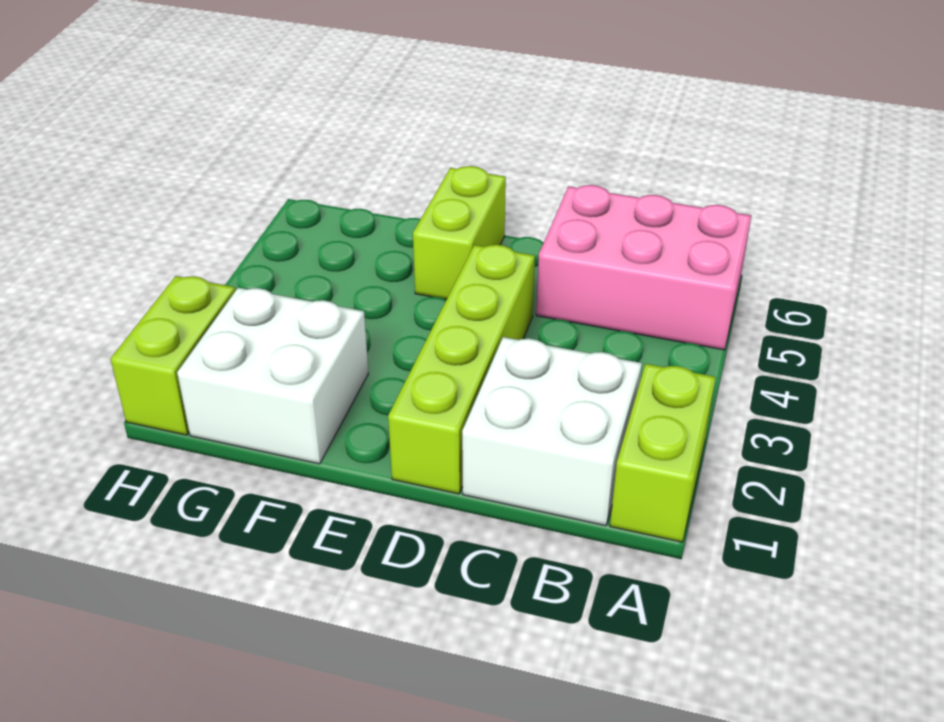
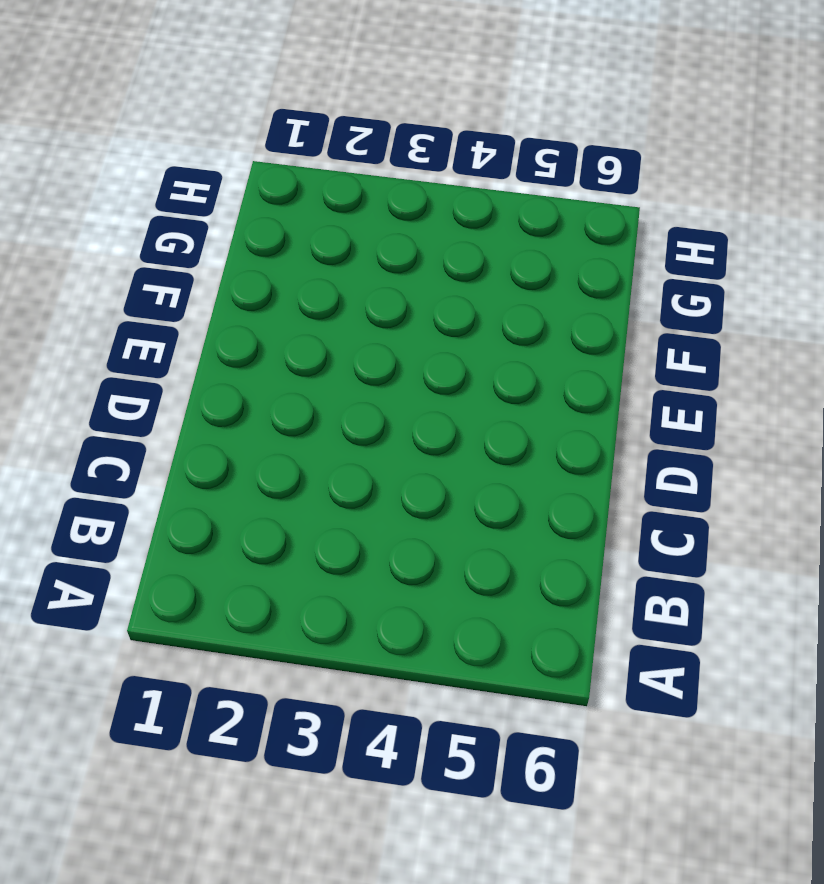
none -> lime 1x2 brick [610,364,716,542]
none -> pink 2x3 brick [536,185,751,350]

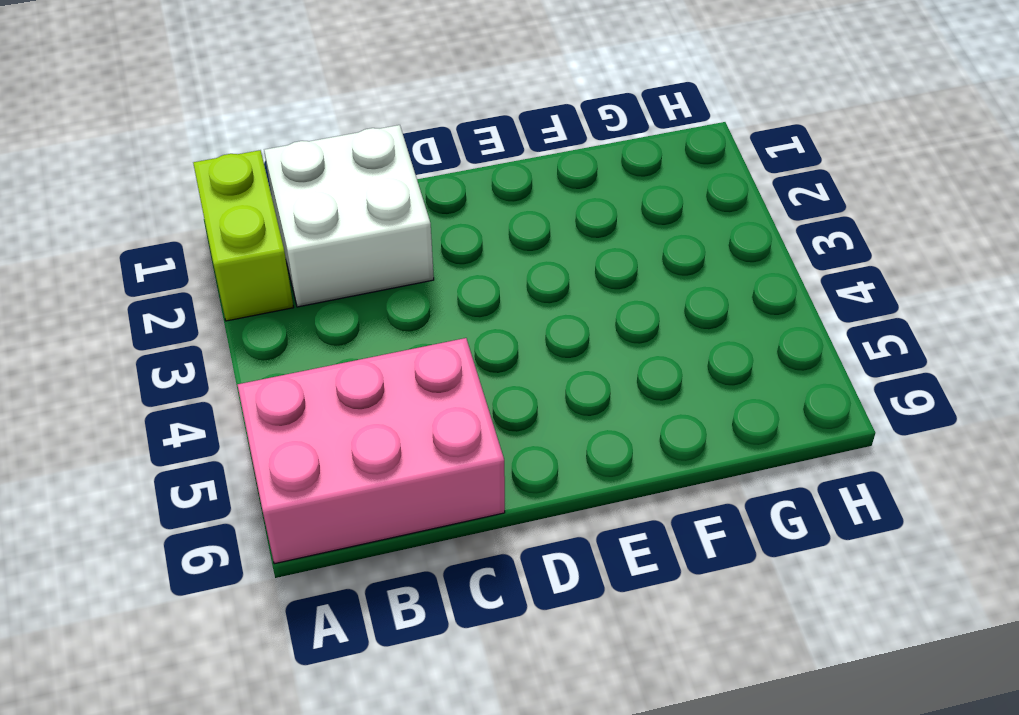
none -> lime 1x4 brick [388,245,535,494]
none -> lime 1x2 brick [413,166,506,299]

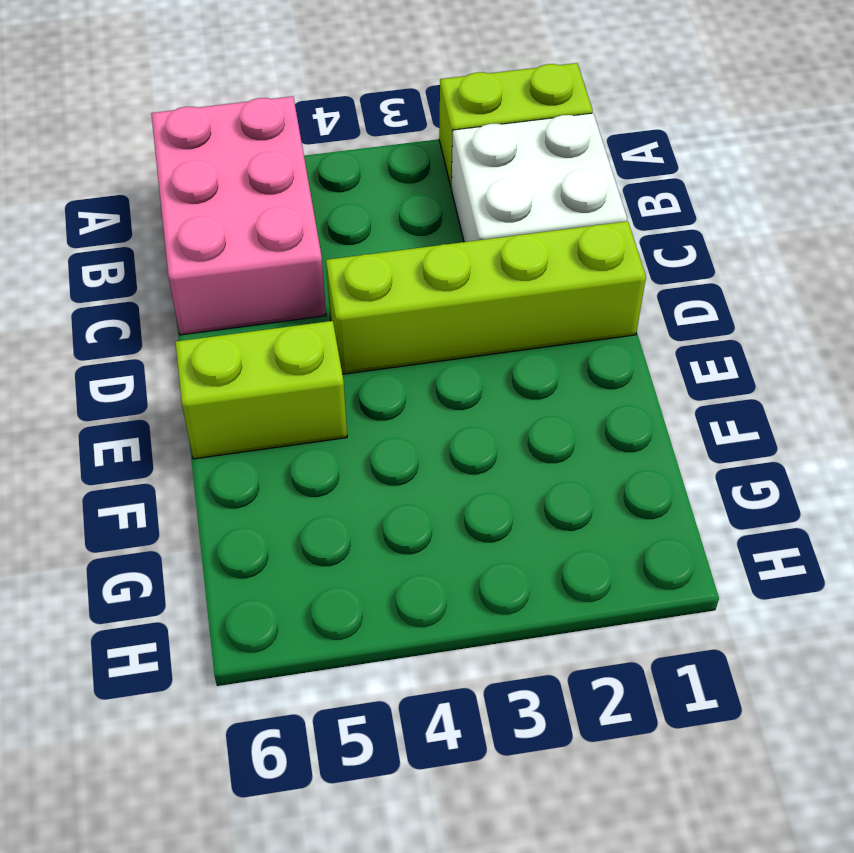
none -> white 2x2 brick [177,288,369,464]
none -> lime 1x2 brick [111,276,235,435]

